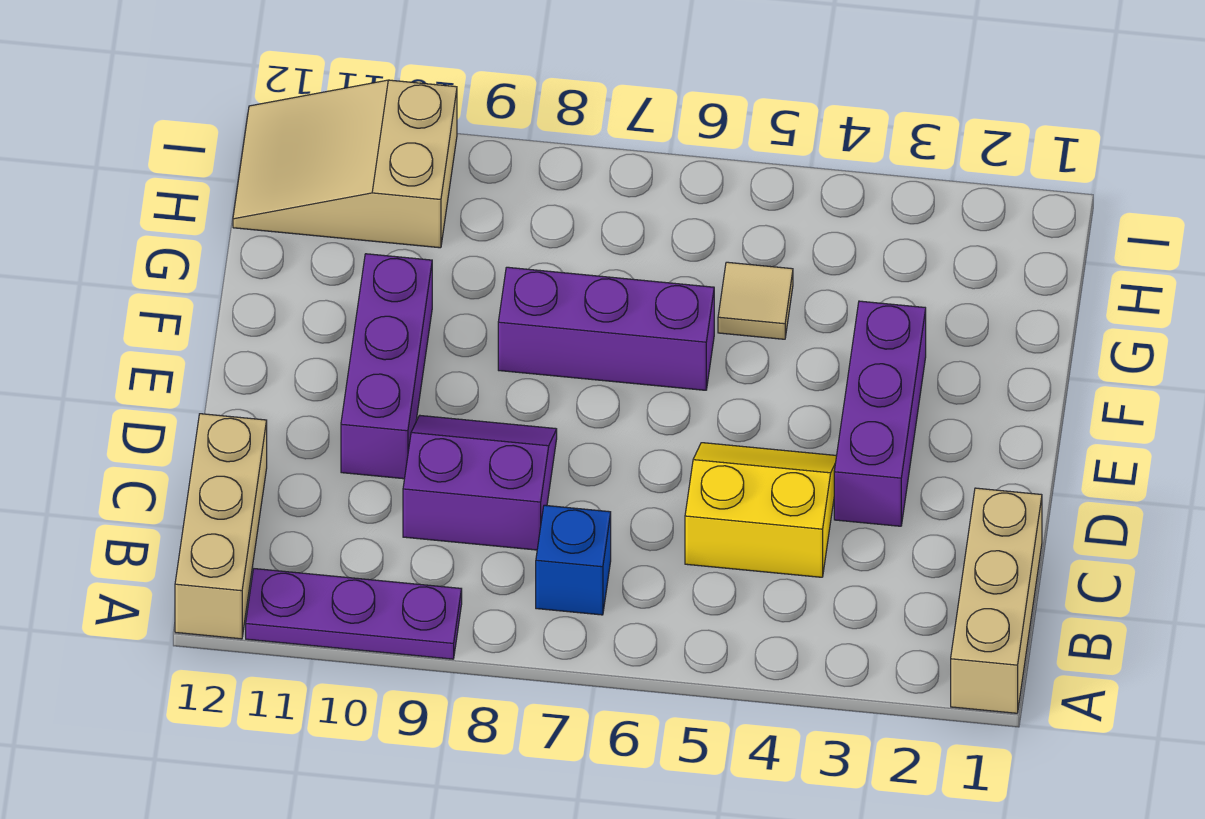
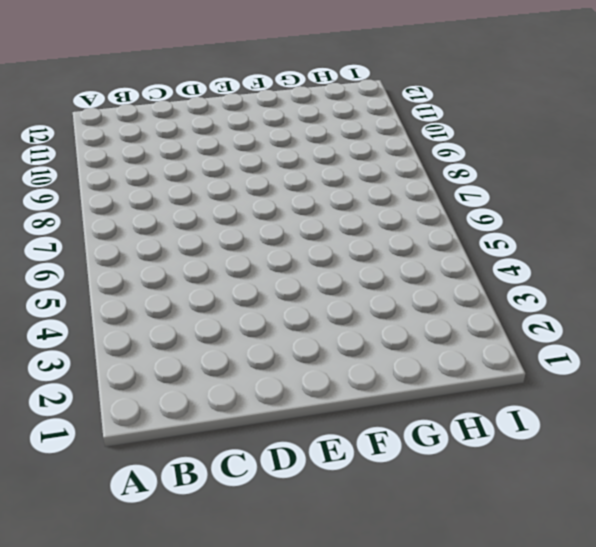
none -> tan 1x3 brick [951,488,1042,713]
none -> purple 1x3 plate [246,569,462,659]

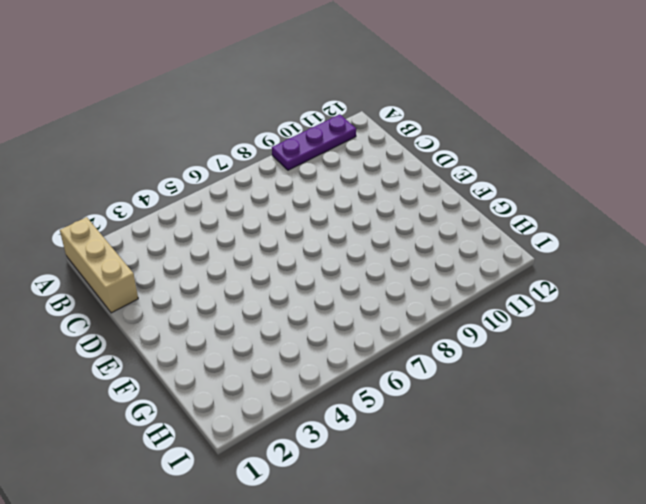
none -> tan 1x3 brick [175,414,267,639]
none -> blue 1x1 brick [536,505,611,615]

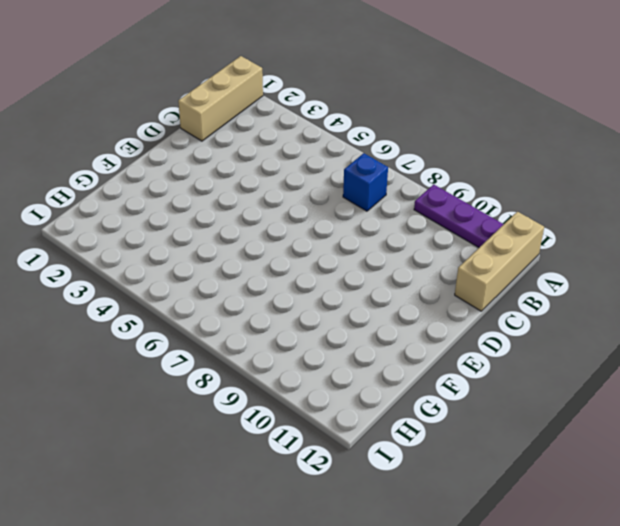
none -> yellow 2x2 slope [685,443,836,577]
none -> purple 2x2 slope [403,415,557,550]

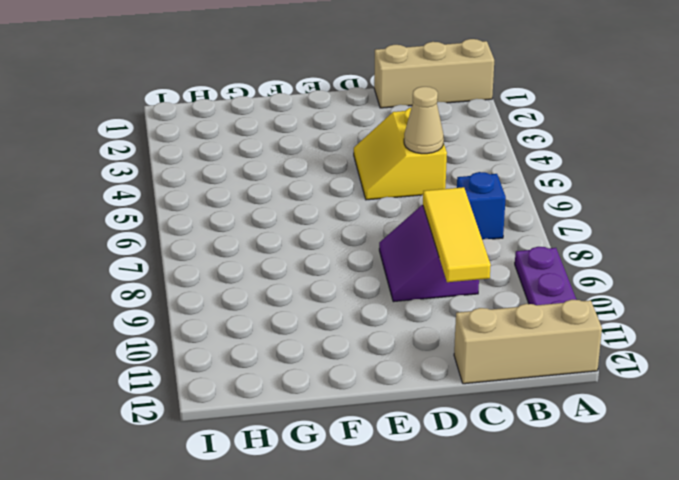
tan 1x1 cone [404,87,444,154] -> none
yellow 1x3 tile [423,187,491,282] -> none
none -> purple 1x3 brick [834,301,926,526]
none -> purple 1x3 brick [341,254,432,479]

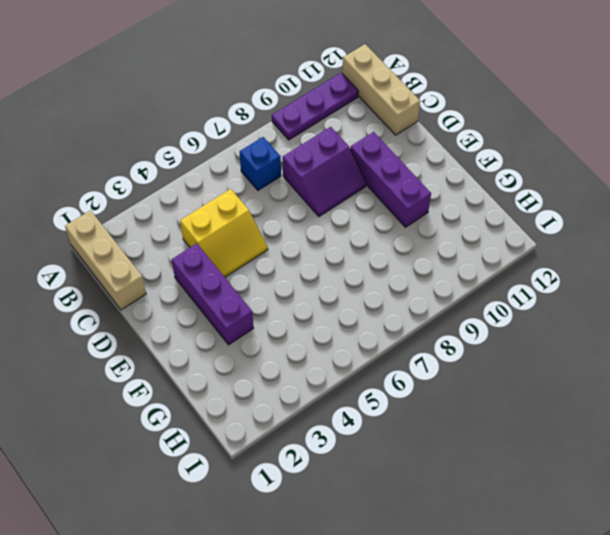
none -> purple 1x3 brick [498,267,714,390]
none -> tan 1x1 tile [718,262,793,339]

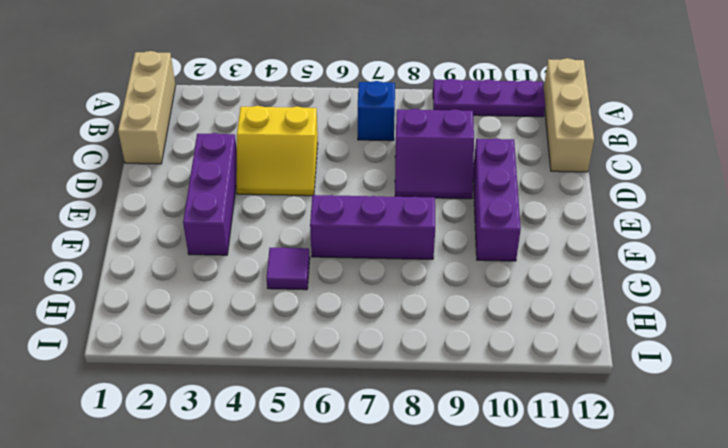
purple 1x1 tile [267,248,310,290] -> tan 1x1 tile [718,262,793,339]
none -> tan 2x3 slope [233,80,457,248]

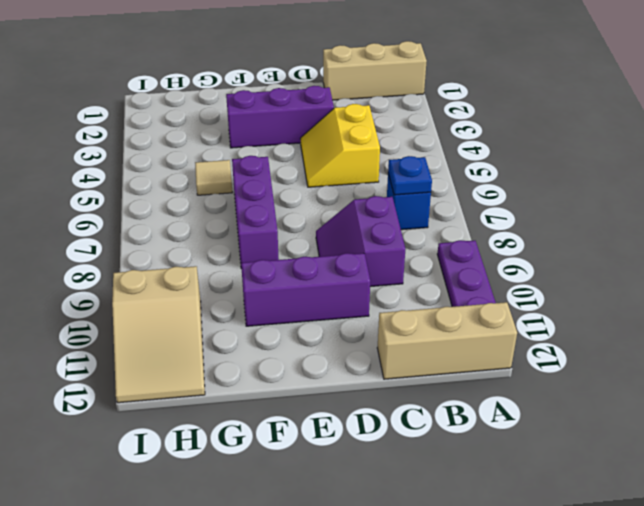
blue 1x1 plate [388,156,432,195] -> none

